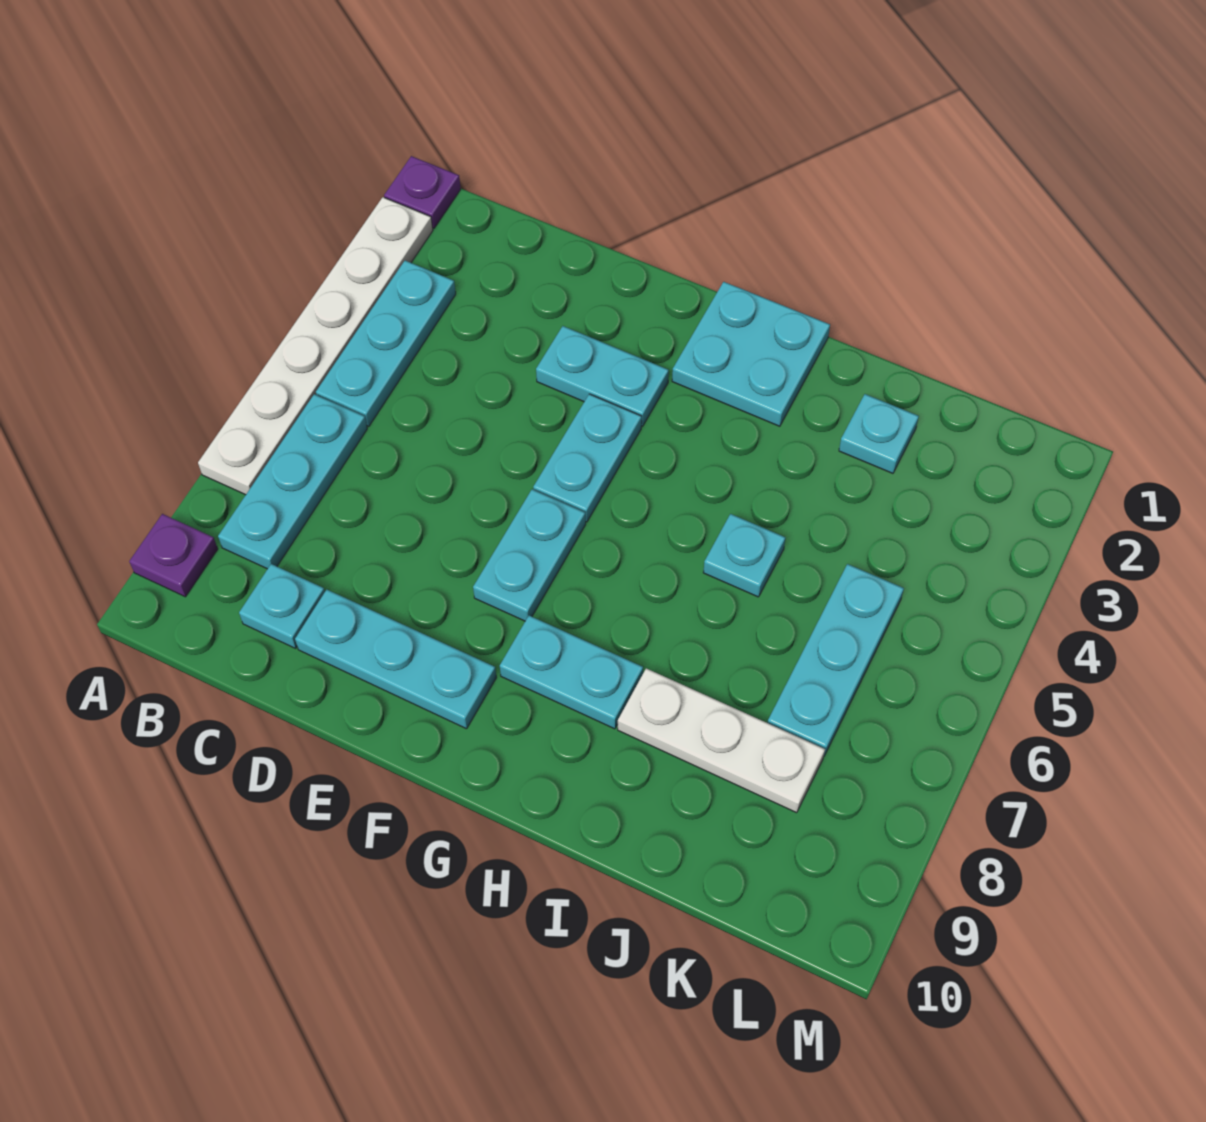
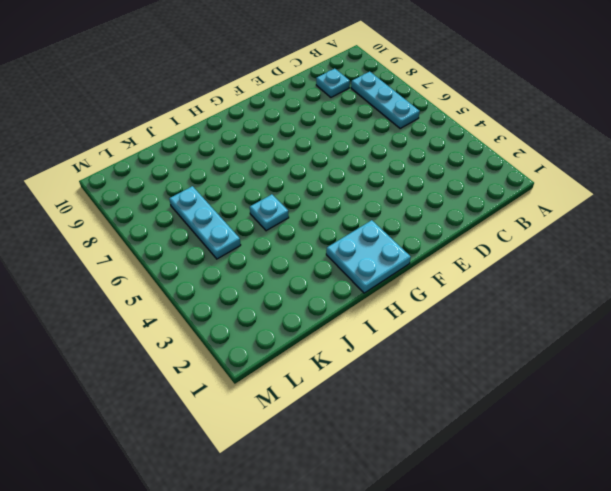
none -> purple 1x1 plate [384,156,461,228]
none -> white 1x6 plate [198,197,433,495]
none -> purple 1x1 plate [129,514,218,597]

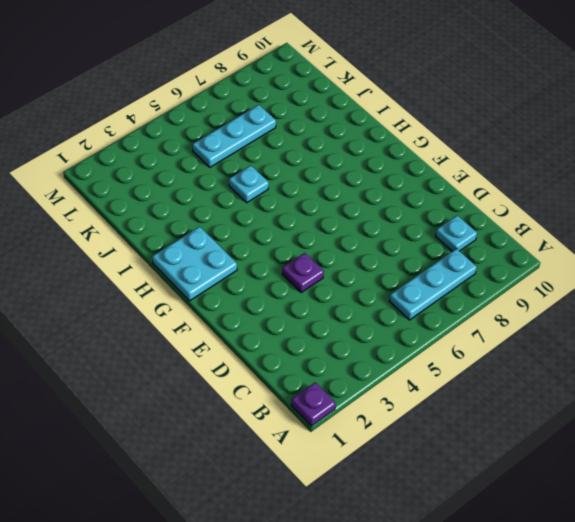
purple 1x1 plate [282,253,324,293] -> purple 1x1 plate moved to [129,514,218,597]
none -> white 1x6 plate [198,197,433,495]
none -> cyan 1x3 plate [316,260,456,427]
none -> cyan 1x3 plate [295,590,496,729]

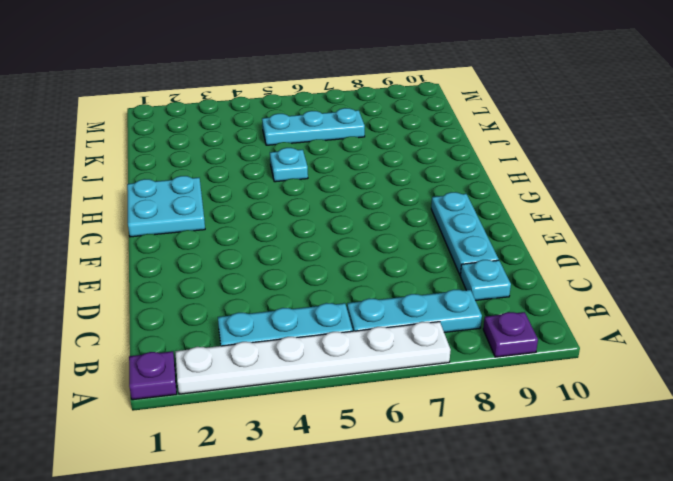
none -> cyan 1x2 plate [536,326,669,426]
none -> cyan 1x2 plate [533,394,642,522]
none -> cyan 1x2 plate [473,489,586,621]

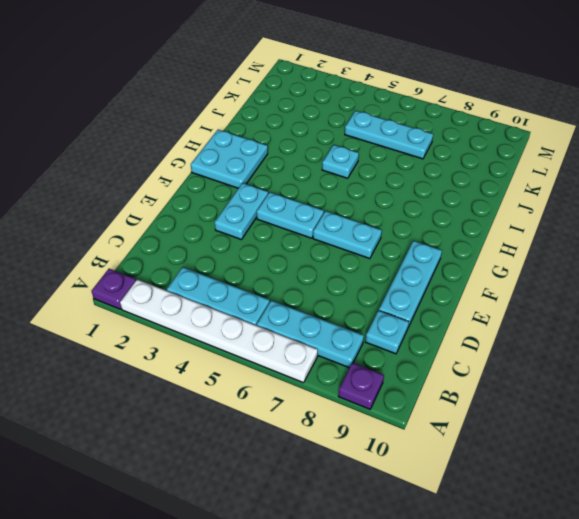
none -> cyan 1x2 plate [500,616,643,729]
none -> white 1x3 plate [618,668,825,813]
none -> cyan 1x1 plate [839,394,919,473]

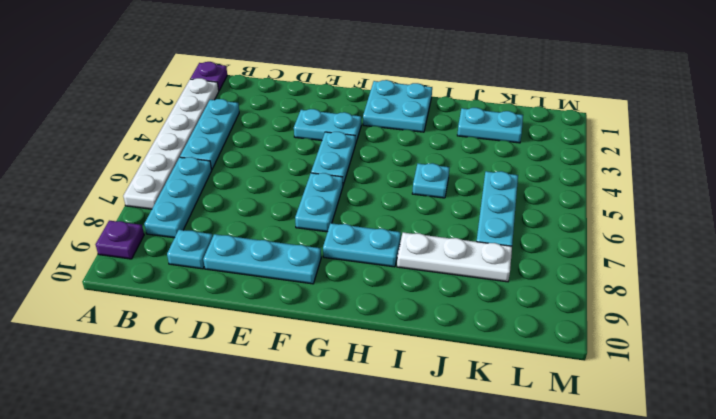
cyan 1x2 plate [457,108,523,143] -> cyan 1x1 plate [839,394,919,473]

